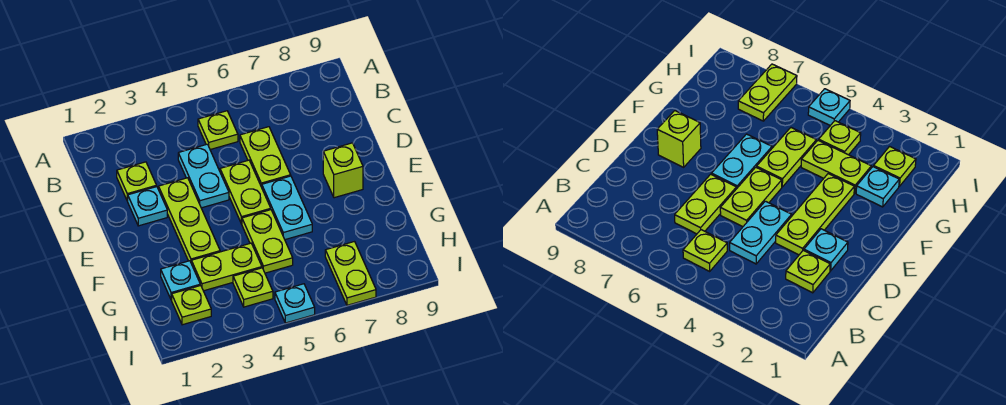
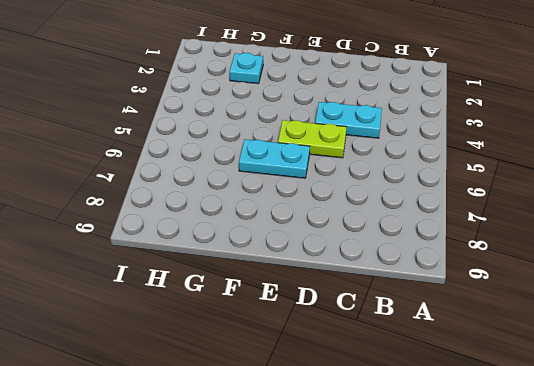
none -> lime 1x1 plate [198,111,238,150]
none -> lime 1x1 plate [117,162,157,201]
none -> lime 1x2 plate [240,127,291,187]

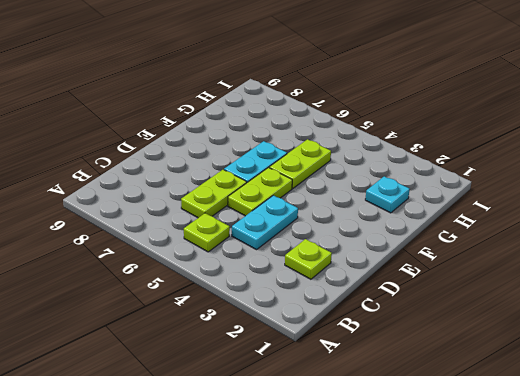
none -> cyan 1x1 plate [128,187,167,226]
none -> lime 1x3 plate [159,178,220,262]
none -> lime 1x1 brick [323,143,363,198]

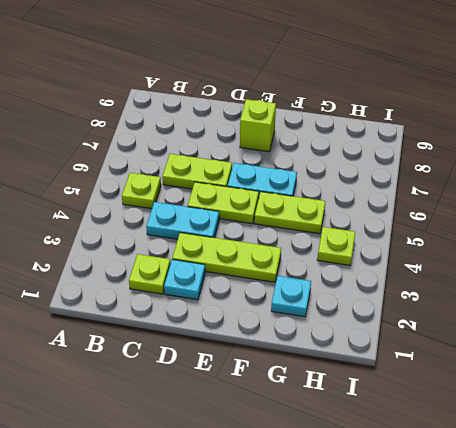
none -> lime 1x2 plate [191,243,262,291]
none -> lime 1x1 plate [172,285,211,325]
none -> lime 1x2 plate [325,242,376,305]

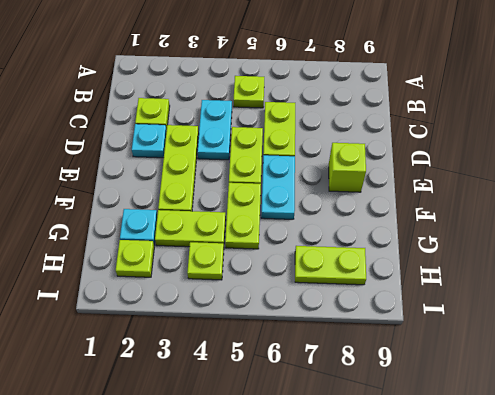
lime 1x2 plate [295,246,366,285] -> lime 1x2 plate turned to [325,242,376,305]
none -> cyan 1x1 plate [275,284,315,323]

